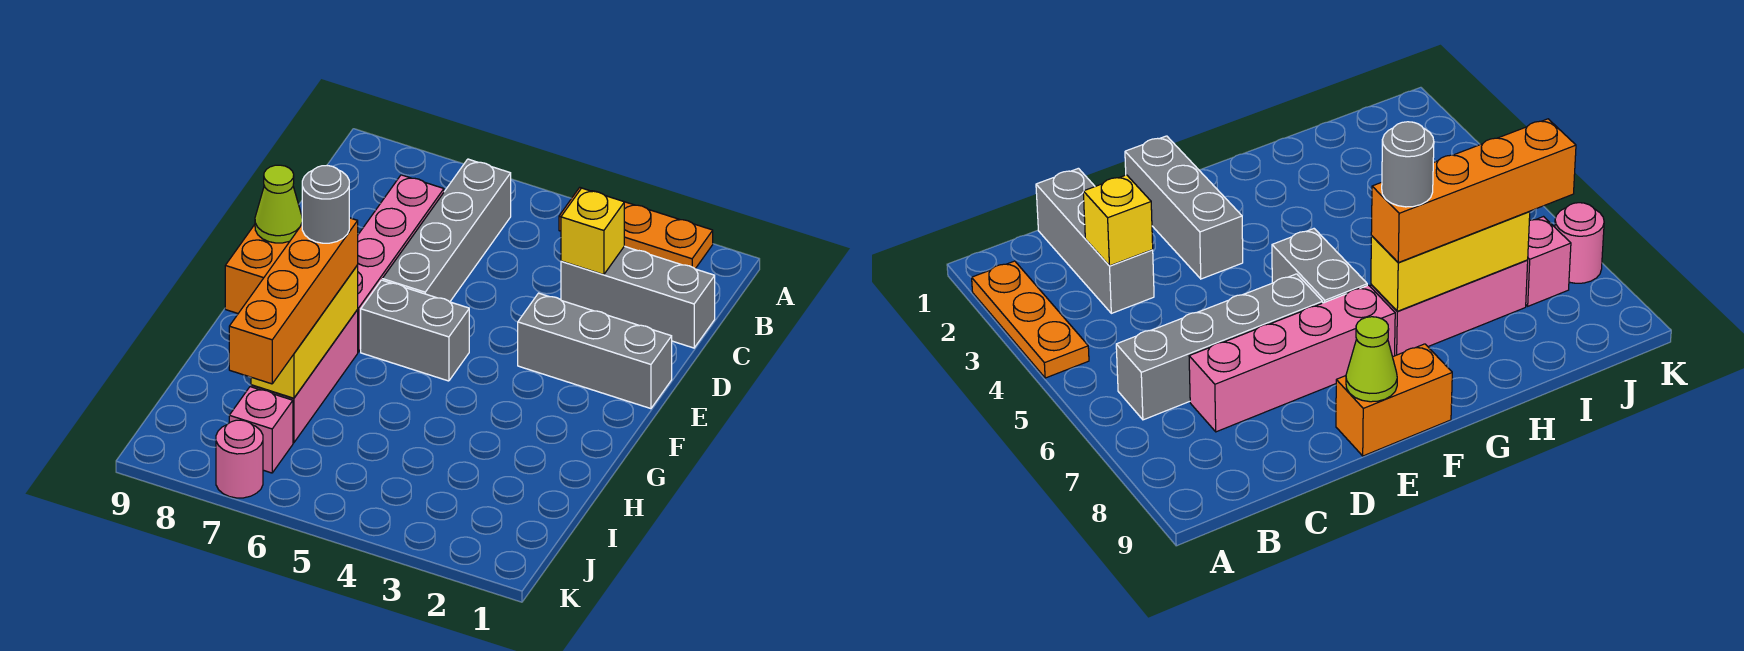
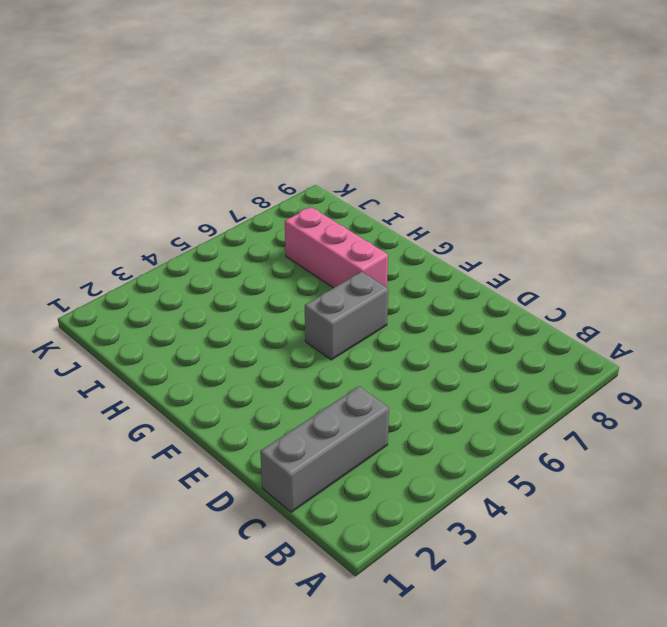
none -> orange 1x3 plate [559,188,713,269]
none -> grey 1x4 brick [382,159,511,302]
none -> pink 1x4 brick [357,175,444,352]

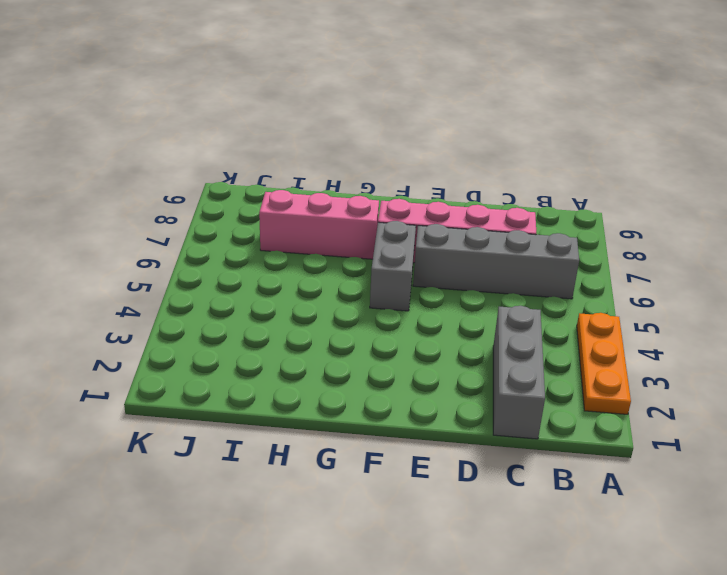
none -> grey 1x3 brick [518,293,672,409]
none -> orange 1x2 brick [225,225,290,313]
none -> pink 1x1 brick [229,387,293,473]

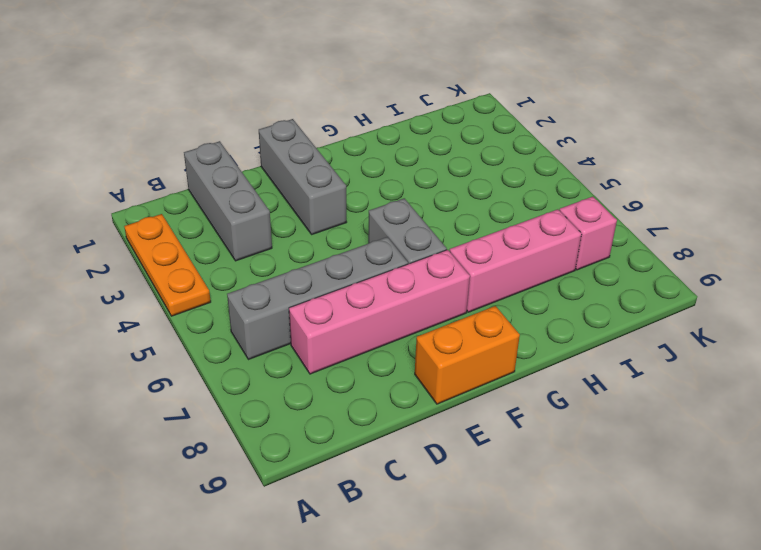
none -> pink 1x1 round brick [216,420,263,498]
none -> yellow 1x1 brick [561,188,624,275]
none -> lime 1x1 cone [255,165,302,243]

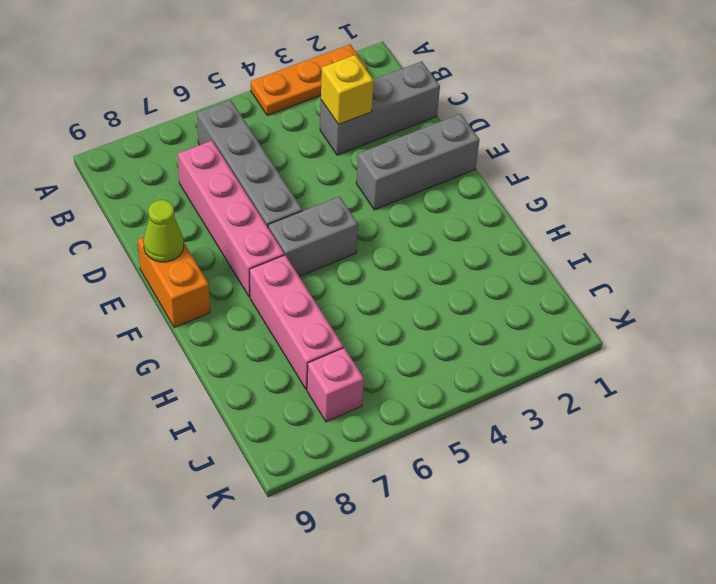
none -> pink 1x1 round brick [216,420,263,498]
none -> yellow 1x3 brick [251,265,358,398]
none -> orange 1x4 brick [229,218,358,384]

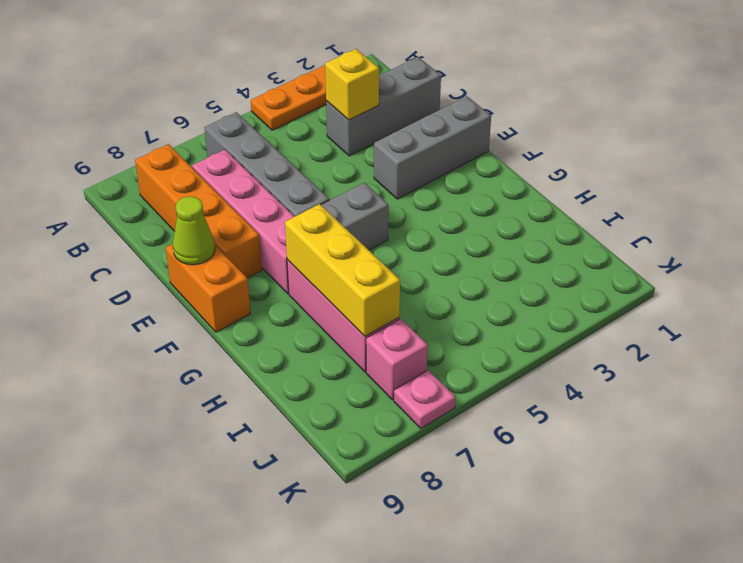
orange 1x4 brick [135,144,262,278] -> orange 1x4 brick moved to [229,218,358,384]
pink 1x1 plate [394,370,456,428] -> pink 1x1 round brick [216,420,263,498]
none -> grey 1x1 round brick [302,166,349,243]

